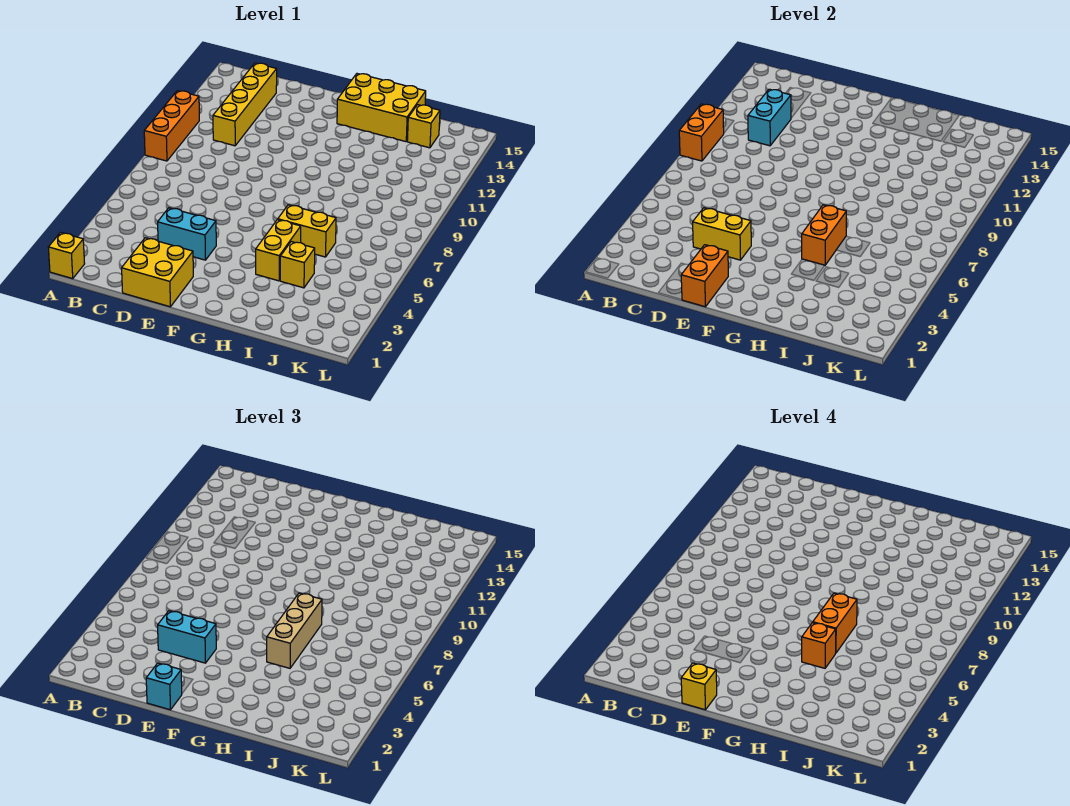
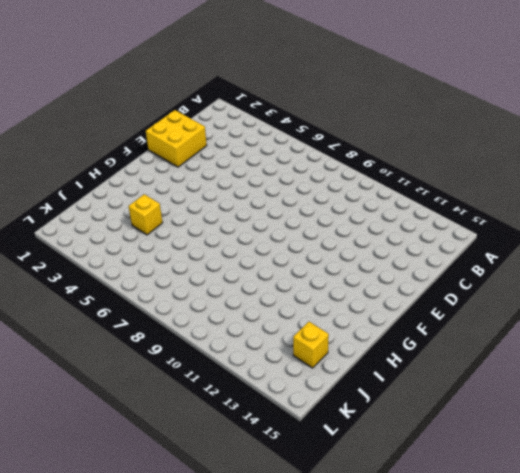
none -> yellow 1x1 brick [48,233,85,279]
none -> orange 1x3 brick [144,91,199,161]
none -> yellow 1x4 brick [213,63,277,146]

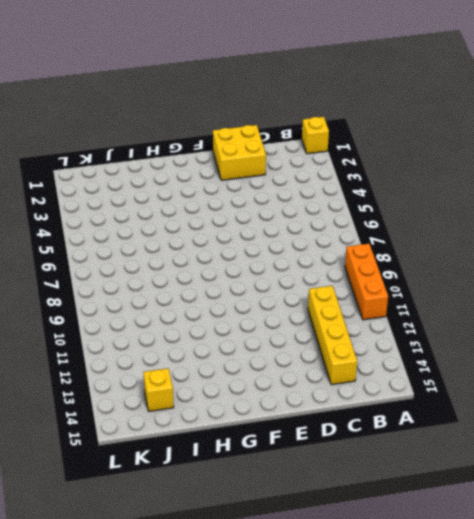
none -> cyan 1x2 brick [158,208,216,260]
none -> yellow 2x3 brick [337,74,426,142]
none -> yellow 1x2 brick [256,220,301,281]

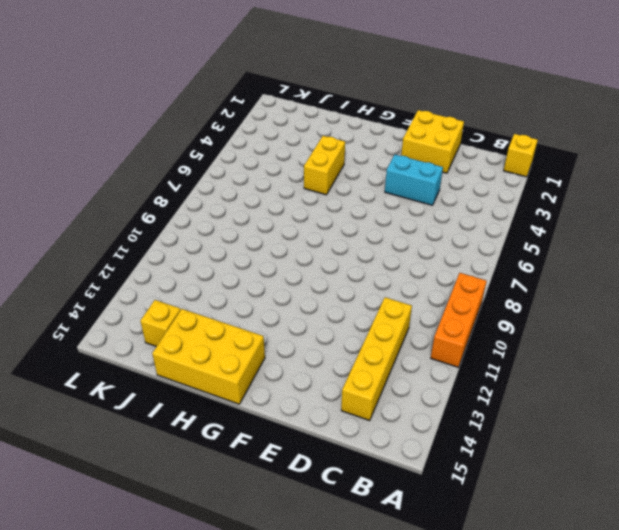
none -> yellow 1x2 brick [278,205,336,257]
none -> yellow 1x1 brick [280,242,315,288]
none -> orange 1x2 brick [679,104,724,161]

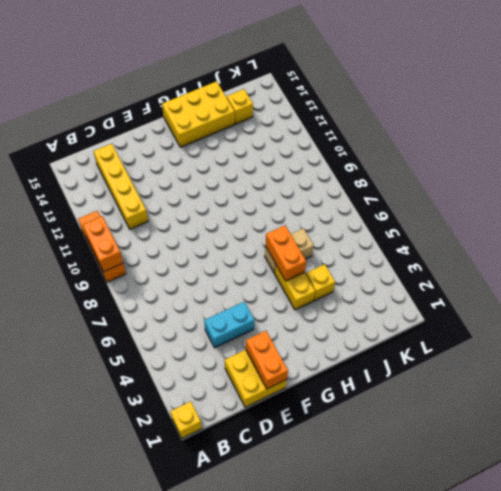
tan 1x2 brick [265,228,314,274] -> yellow 1x2 brick [278,205,336,257]
none -> cyan 1x2 brick [748,89,791,146]
none -> yellow 1x2 brick [693,208,751,260]
none -> cyan 1x2 brick [158,611,216,663]

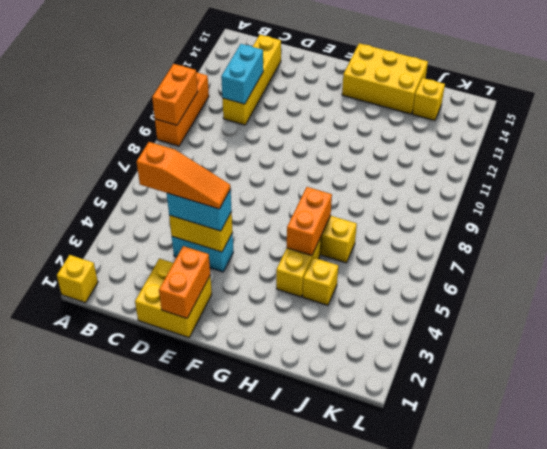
orange 1x3 slope [137,142,231,209] -> none
none -> cyan 1x1 brick [146,663,182,710]
none -> tan 1x3 brick [267,593,322,668]
none -> yellow 1x1 brick [681,663,717,710]

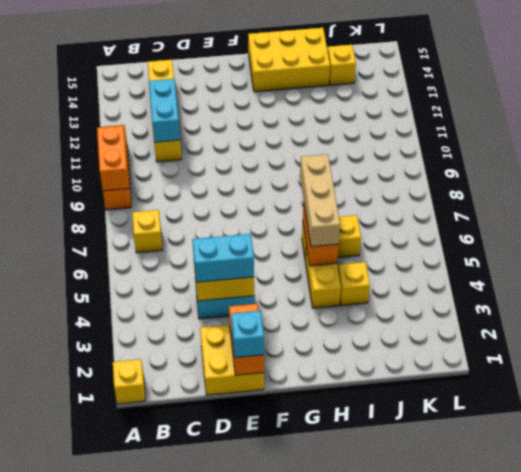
yellow 1x1 brick [132,210,163,253] -> yellow 1x1 brick moved to [681,663,717,710]
none -> orange 1x1 brick [802,623,836,668]
none -> orange 1x2 brick [813,593,857,653]

